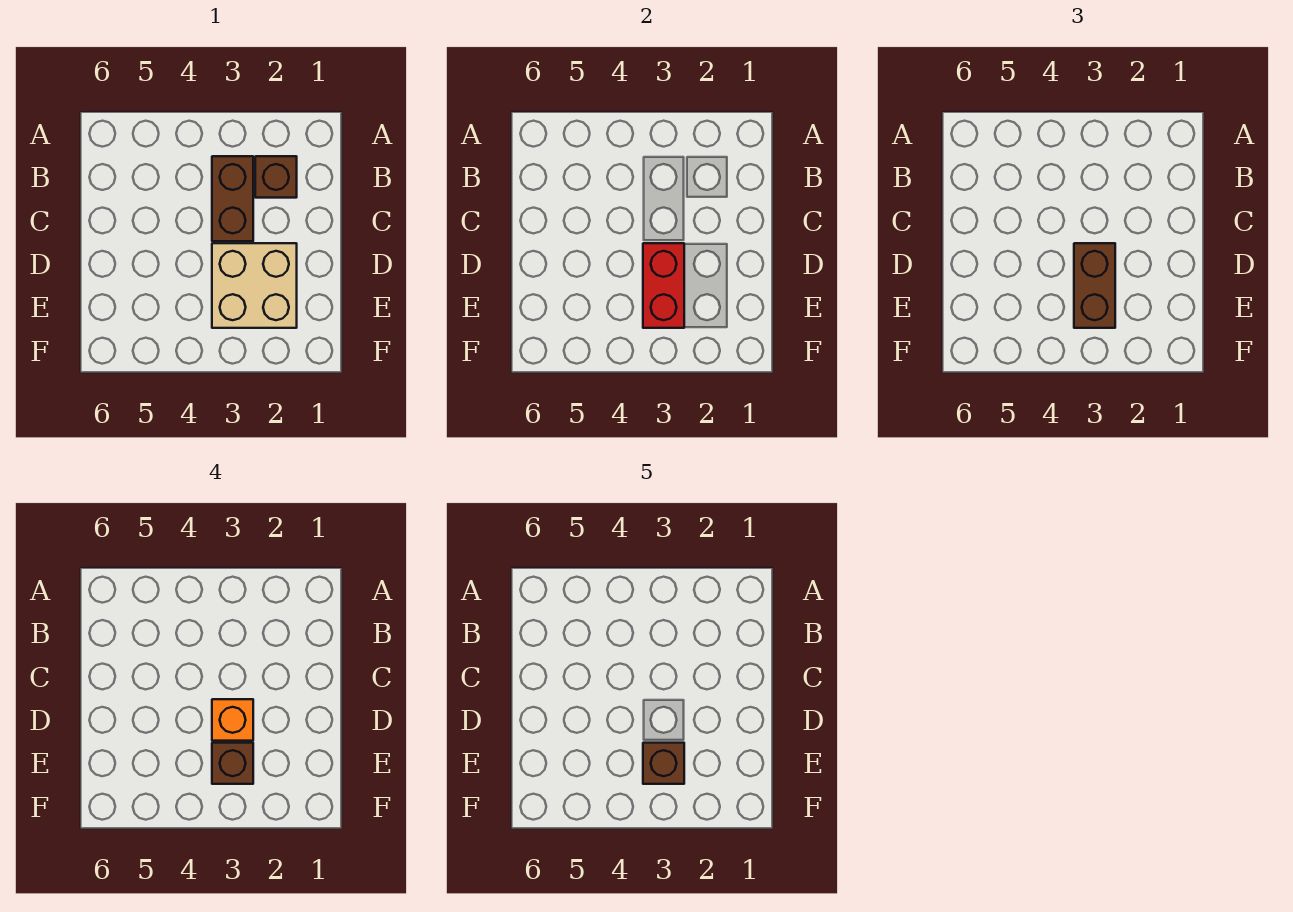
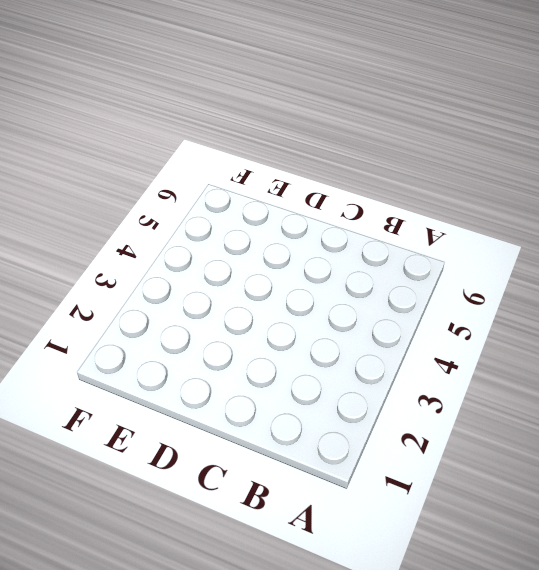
none -> brown 1x1 brick [255,156,297,198]
none -> brown 1x2 brick [212,156,253,241]

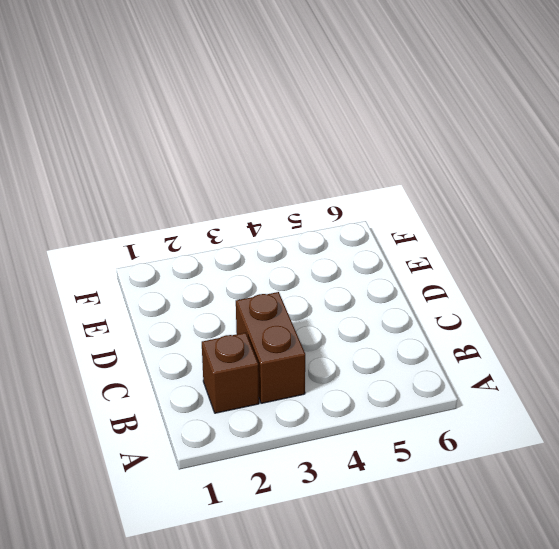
none -> tan 2x2 brick [212,243,297,328]
none -> red 1x2 brick [643,243,684,328]

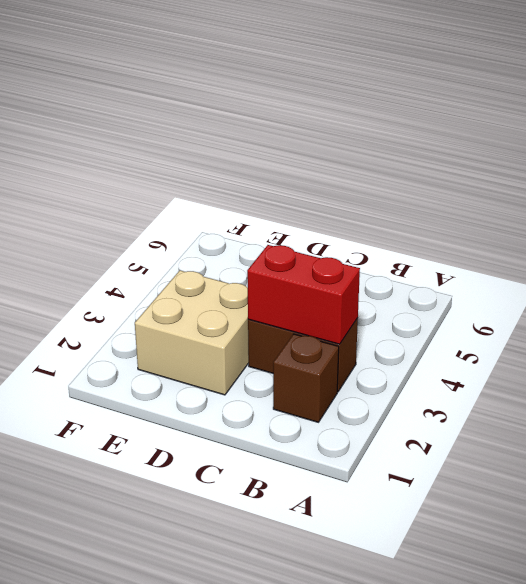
red 1x2 brick [247,245,360,344] -> red 1x2 brick moved to [643,243,684,328]
none -> brown 1x2 brick [1074,243,1115,328]
none -> orange 1x1 brick [212,699,253,741]

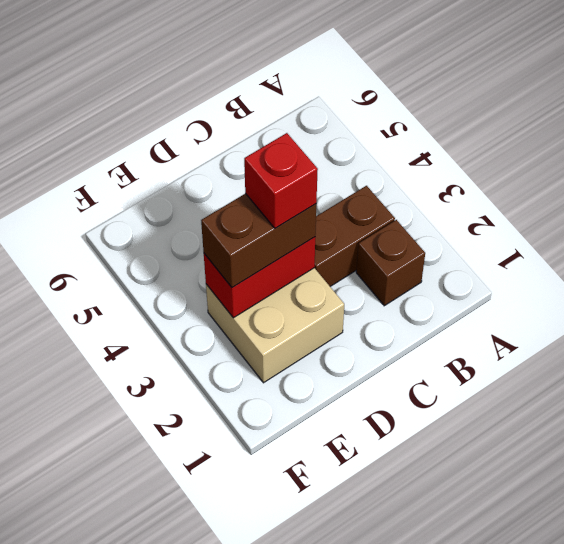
red 1x1 brick [244,133,318,228] -> orange 1x1 brick [212,699,253,741]
none -> brown 1x1 brick [212,743,253,784]
none -> brown 1x1 brick [643,743,684,784]

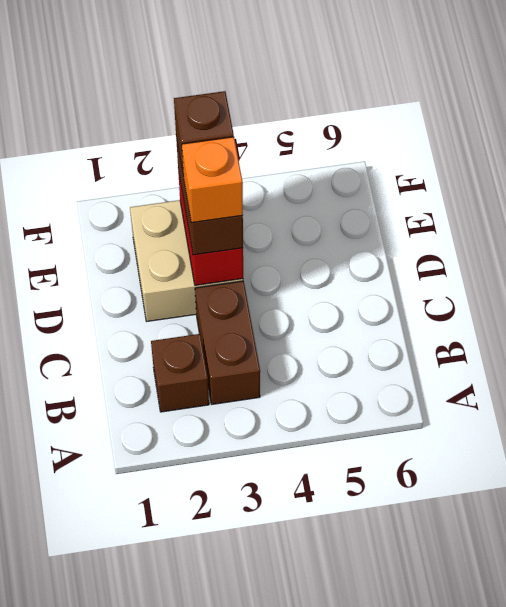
none -> brown 1x1 brick [643,743,684,784]

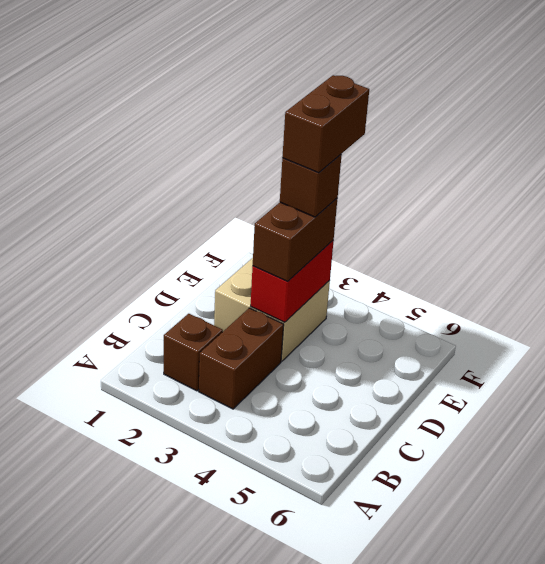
brown 1x2 brick [282,75,369,173] -> brown 1x1 brick [643,743,684,784]
none -> orange 1x1 brick [212,699,253,741]

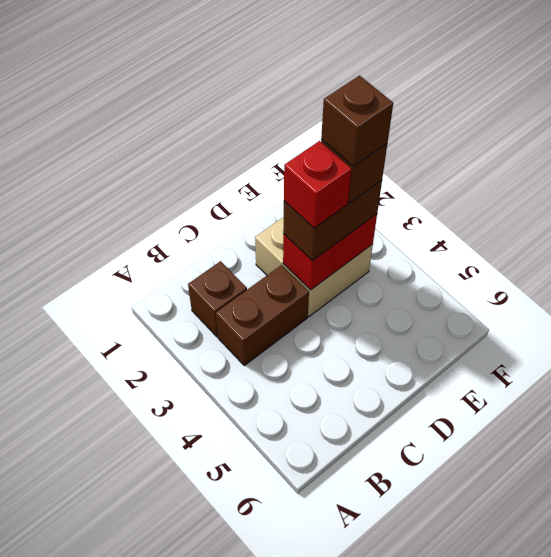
red 1x1 brick [284,141,351,228] -> orange 1x1 brick [212,699,253,741]

